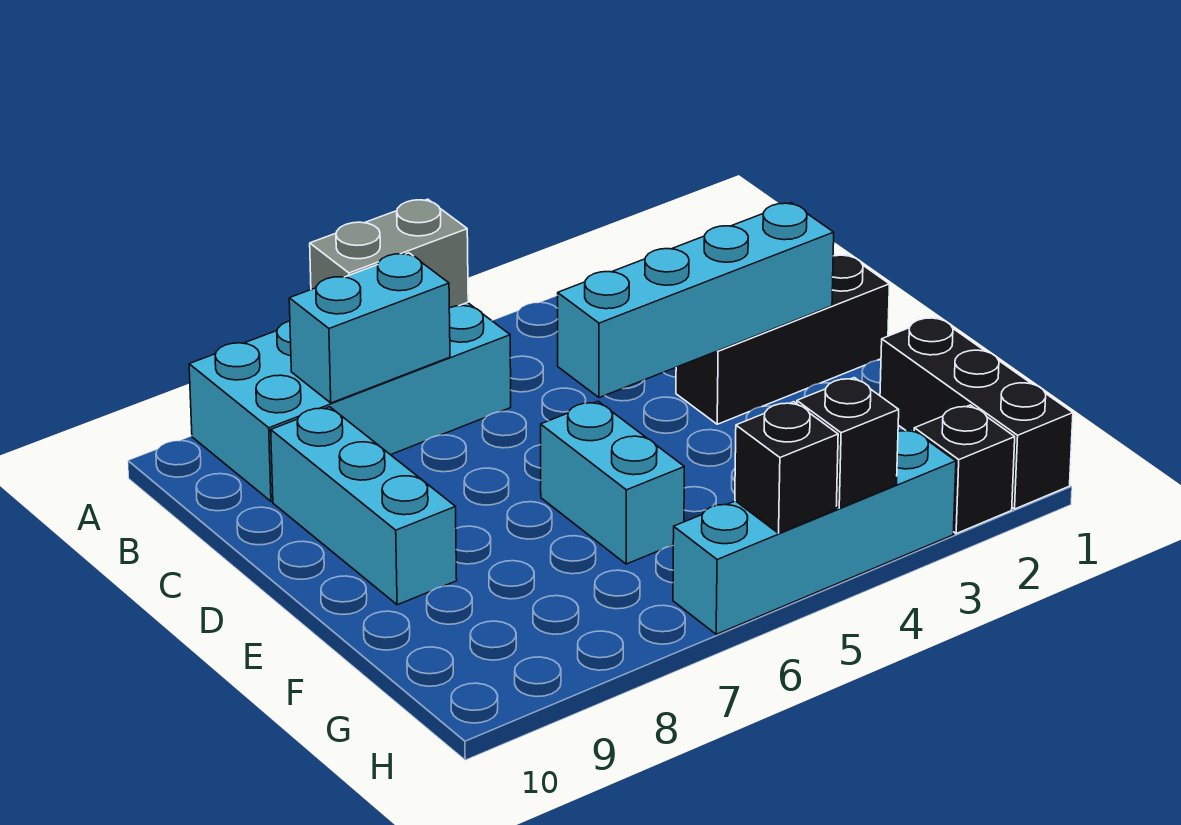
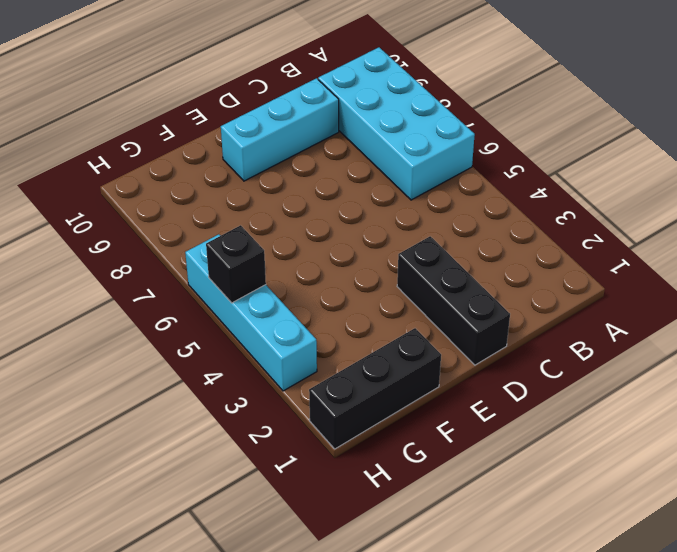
none -> cyan 1x2 brick [541,401,684,564]
none -> black 1x1 brick [914,405,1015,534]
none -> grey 1x2 brick [310,199,468,308]

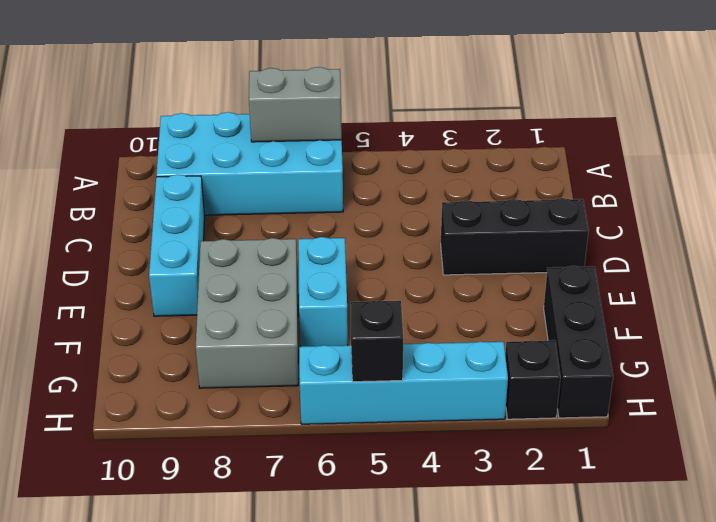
grey 2x3 brick [196,238,298,388] -> none
none -> cyan 1x2 brick [289,253,450,403]
none -> cyan 1x4 brick [558,203,834,398]
none -> black 1x1 brick [797,378,899,508]

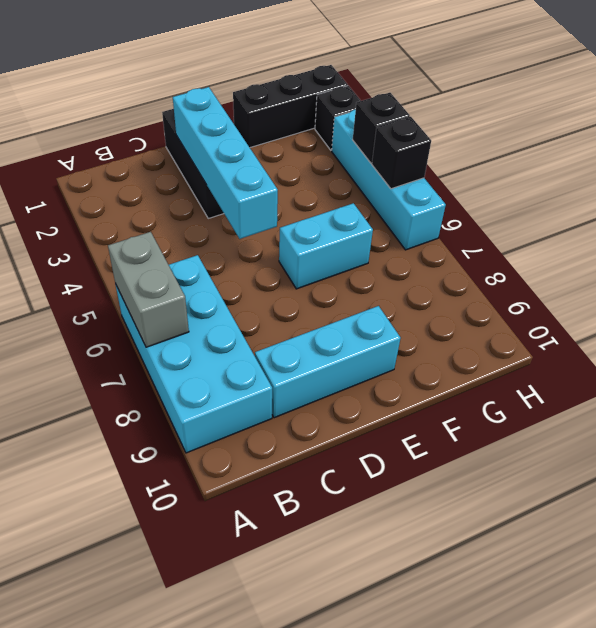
none -> cyan 1x2 brick [289,253,450,403]

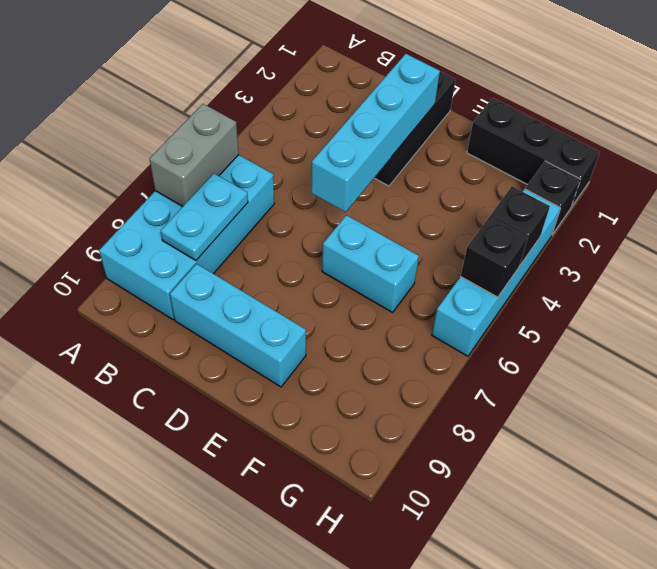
cyan 1x2 plate [161,173,248,260] -> cyan 1x2 brick [289,253,450,403]

